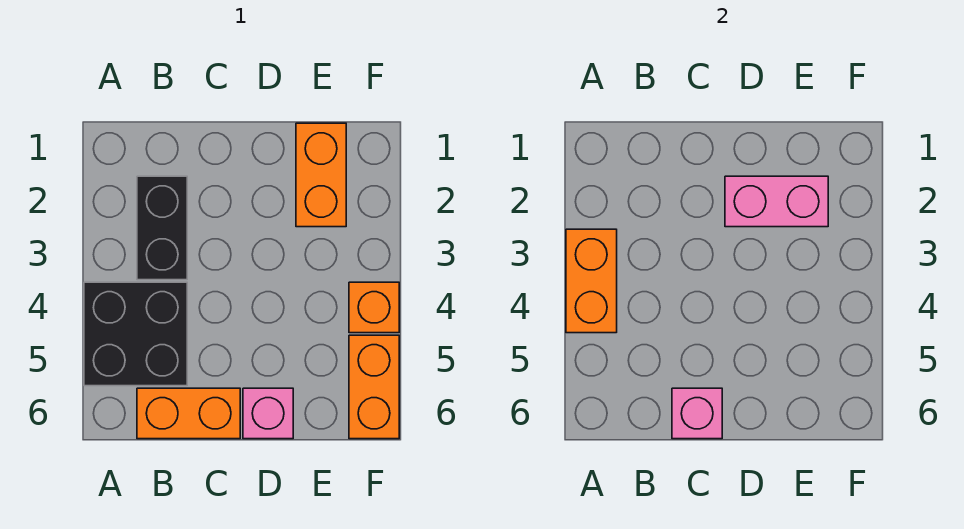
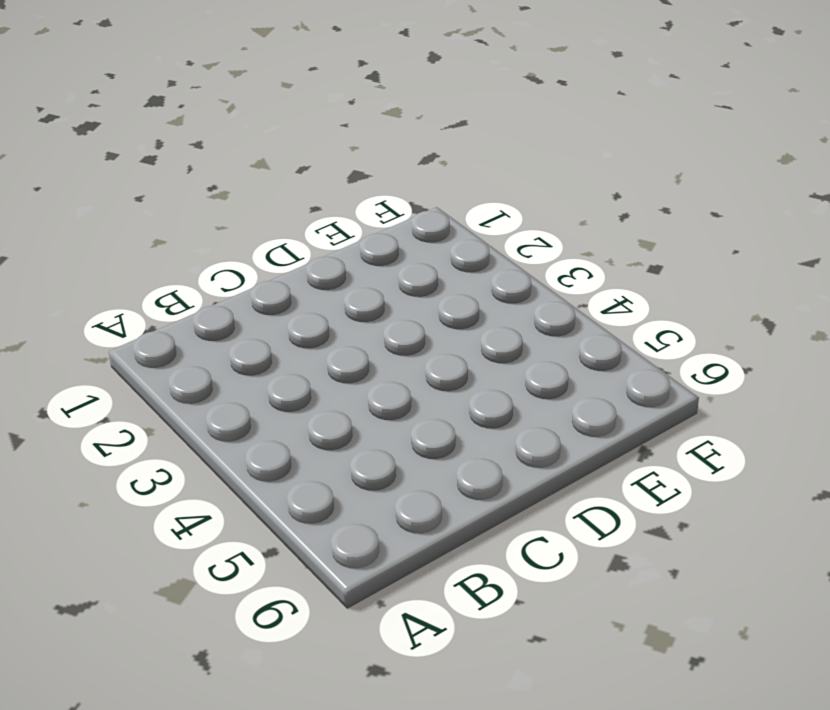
none -> black 2x2 brick [84,282,187,386]
none -> black 1x2 brick [137,176,187,280]

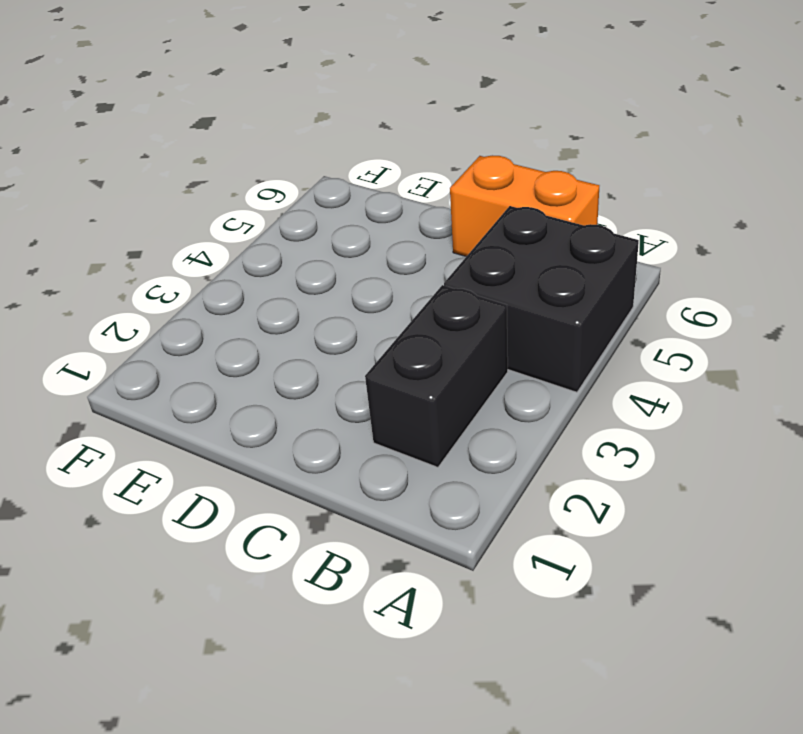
none -> pink 1x1 brick [243,388,293,439]
none -> orange 1x2 brick [296,123,346,227]

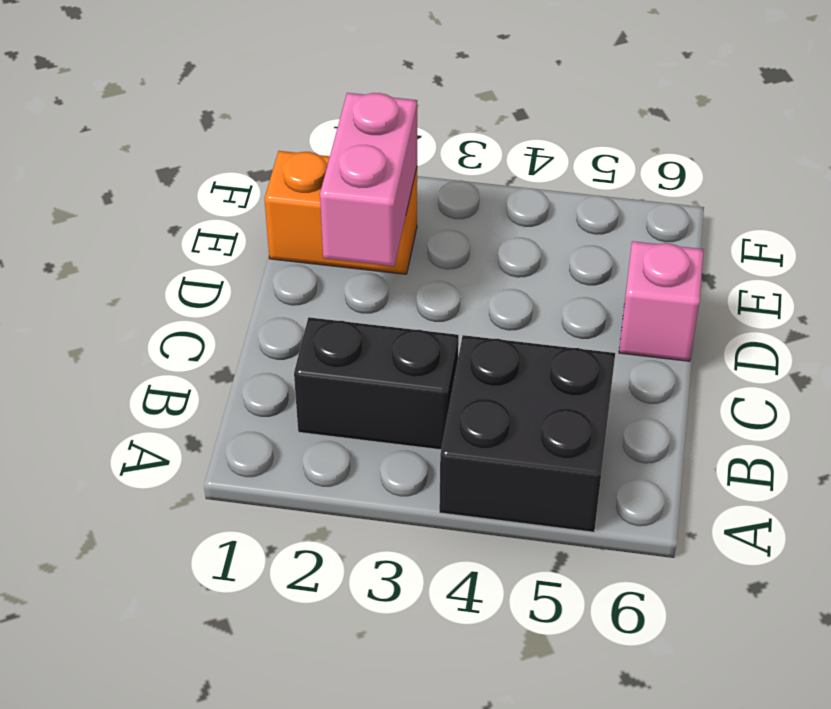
none -> orange 1x2 brick [137,388,240,439]
none -> orange 1x1 brick [349,282,399,333]

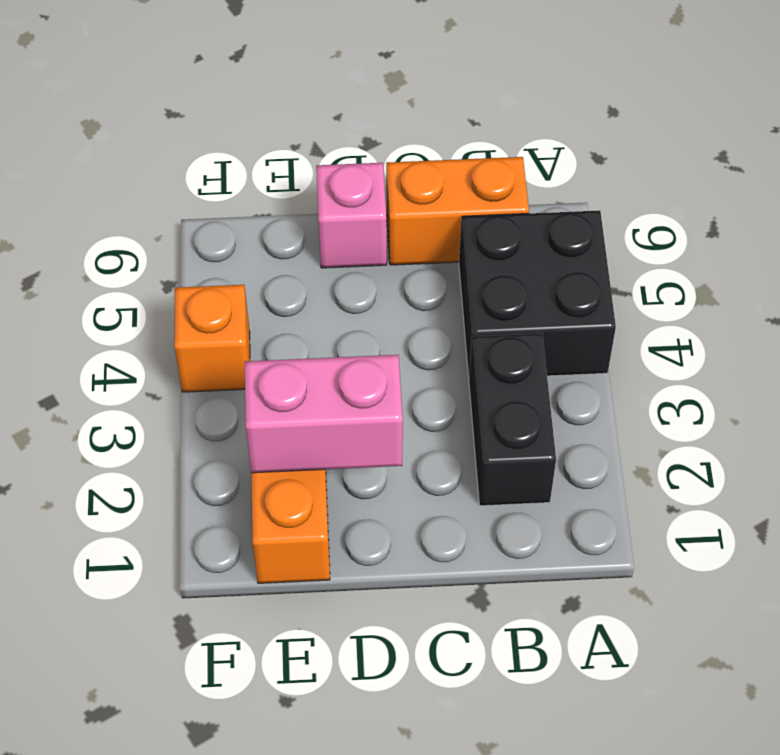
none -> orange 1x2 brick [349,335,399,439]
none -> orange 1x2 brick [566,229,617,333]

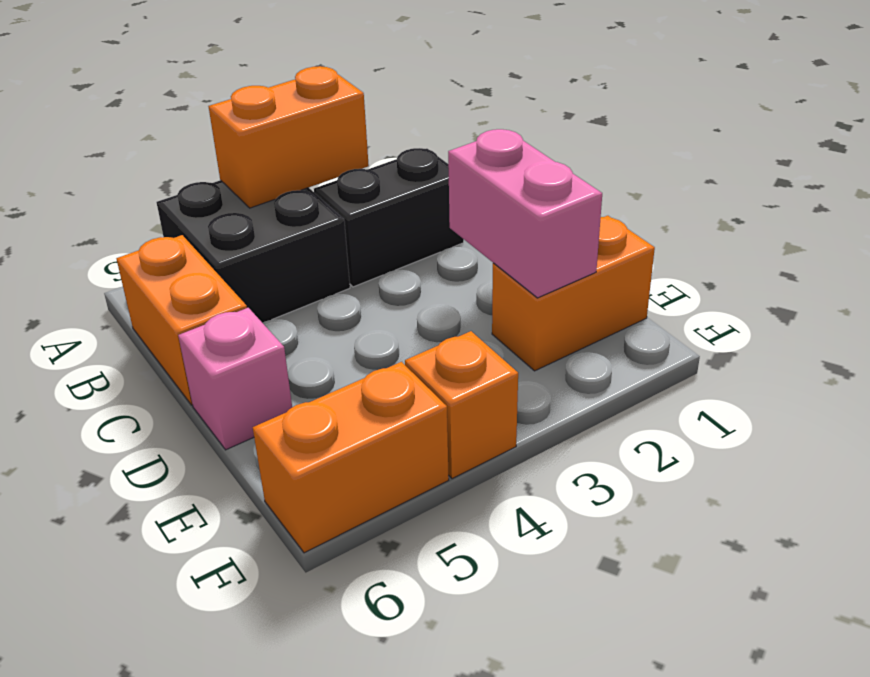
none -> pink 1x1 brick [672,388,722,439]

